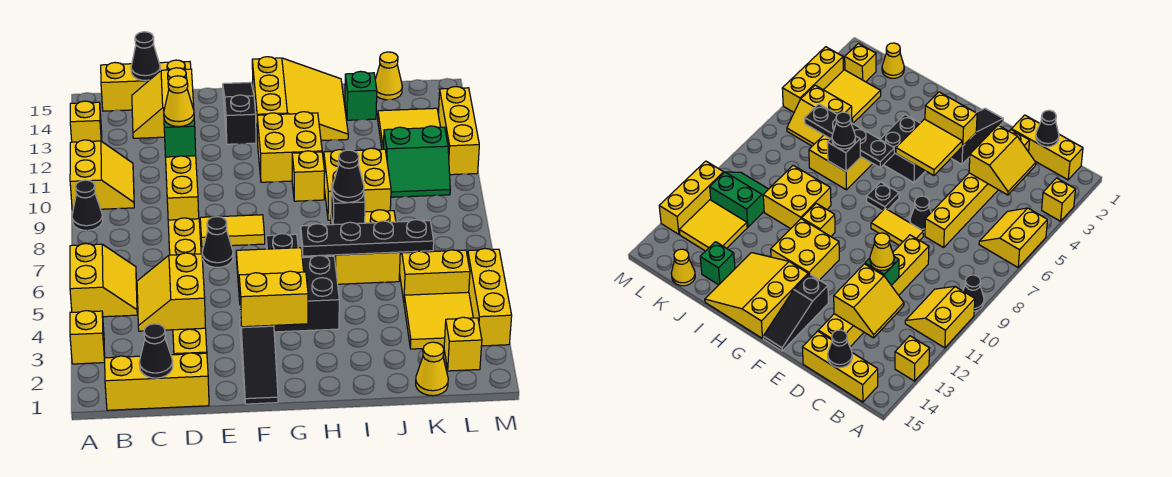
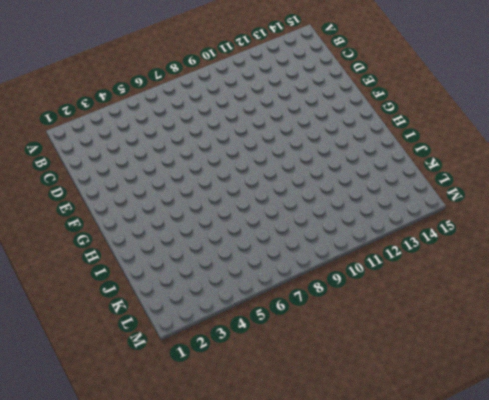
none -> yellow 1x1 brick [70,311,105,364]
none -> yellow 2x2 slope [70,243,137,317]
none -> black 1x1 cone [72,180,103,230]
none -> yellow 2x2 slope [70,140,134,210]

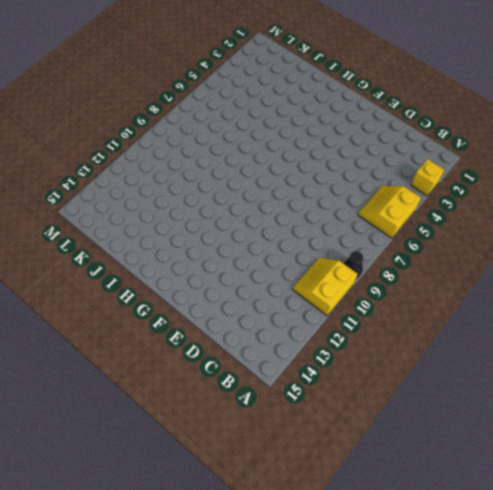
none -> yellow 1x1 brick [70,101,102,142]
none -> yellow 1x3 brick [105,353,209,410]
none -> yellow 1x3 brick [101,60,191,111]
none -> yellow 1x6 brick [168,218,207,355]

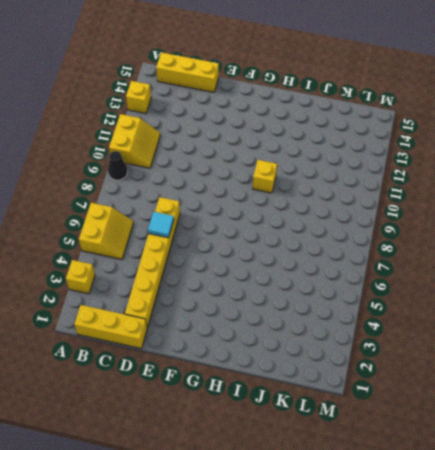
cyan 1x1 tile [148,212,174,238] -> none
none -> yellow 1x6 brick [166,156,199,220]
none -> black 1x1 cone [202,216,233,268]
none -> yellow 1x2 tile [200,215,265,247]
none -> black 1x3 slope [240,315,278,404]

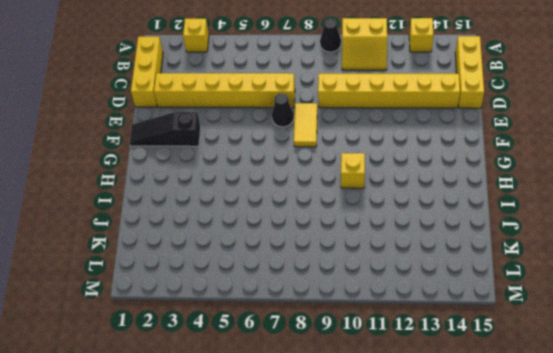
none -> yellow 2x2 slope [70,243,137,317]
none -> black 1x3 slope [223,82,256,144]
none -> black 2x2 brick [274,256,339,332]
none -> black 1x1 plate [266,234,298,249]

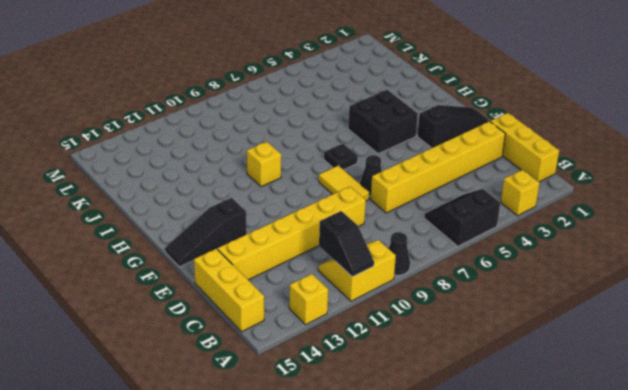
black 2x2 slope [424,189,500,246] -> yellow 2x2 slope [70,243,137,317]
black 1x2 slope [319,211,374,277] -> none
none -> yellow 2x2 brick [257,112,322,182]
none -> yellow 3x3 slope [252,57,348,143]
none -> yellow 2x2 brick [331,210,400,284]
none -> yellow 2x2 brick [324,148,391,220]

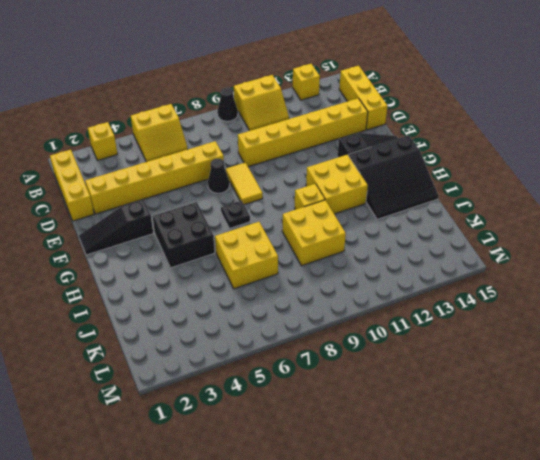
black 3x3 slope [349,135,439,219] -> yellow 3x3 slope [252,57,348,143]
none -> green 1x1 brick [345,71,377,120]
none -> yellow 1x1 cone [416,342,448,396]
none -> yellow 2x2 tile [404,292,473,349]
none -> yellow 2x2 slope [400,250,470,301]

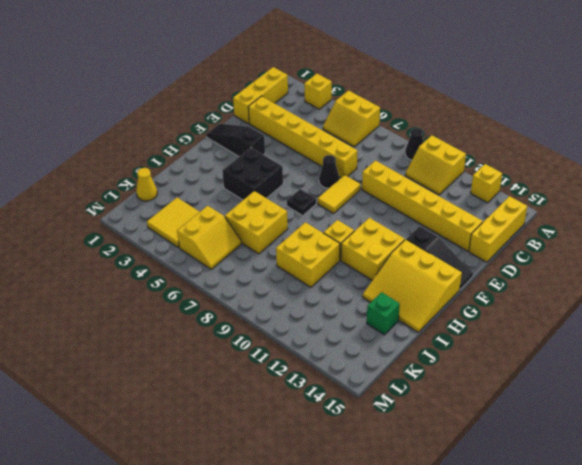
none -> green 2x2 slope [383,126,450,197]
none -> yellow 2x2 tile [378,108,440,149]
none -> yellow 1x1 cone [375,52,402,100]
none -> yellow 1x1 brick [444,317,482,371]

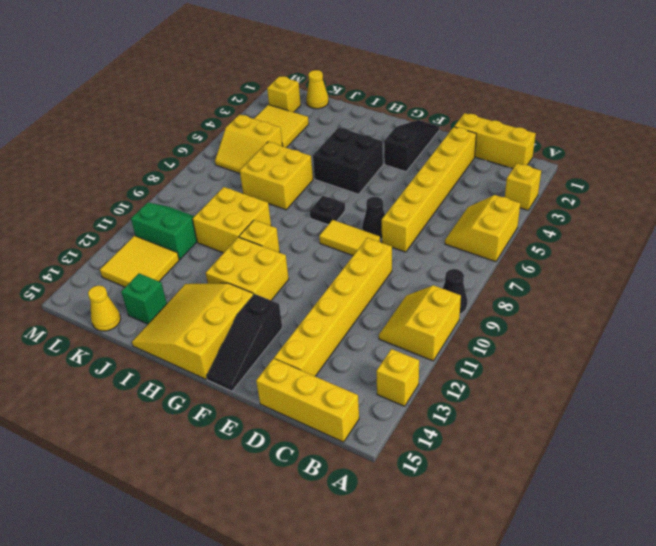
none -> yellow 1x3 brick [468,248,512,346]
none -> yellow 1x3 brick [438,87,479,175]
none -> black 1x1 cone [139,324,173,378]
none -> yellow 2x2 slope [137,253,205,331]

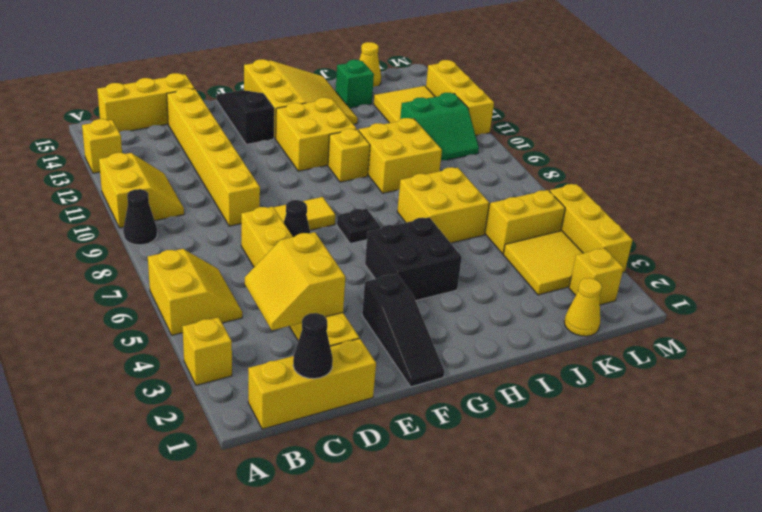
none -> yellow 2x2 slope [132,68,194,138]
none -> black 1x1 cone [131,32,160,80]
none -> green 1x1 brick [164,108,196,157]
none -> yellow 1x2 brick [239,271,308,327]

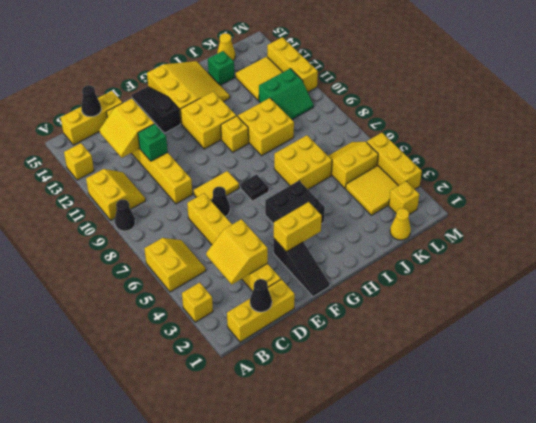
none -> yellow 2x2 tile [236,248,304,301]
none -> black 1x4 plate [301,220,434,256]
none -> black 1x1 brick [331,183,365,225]
none -> yellow 1x1 cone [164,76,194,127]

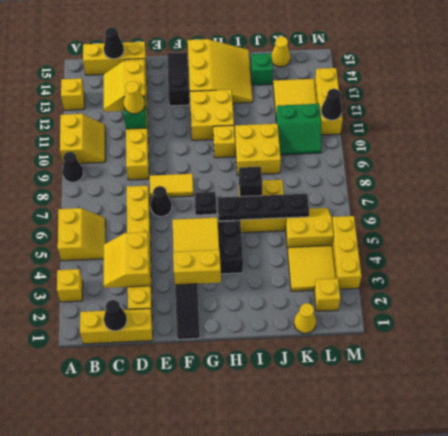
black 1x1 cone [321,89,342,120] -> black 1x1 cone moved to [333,150,364,202]

